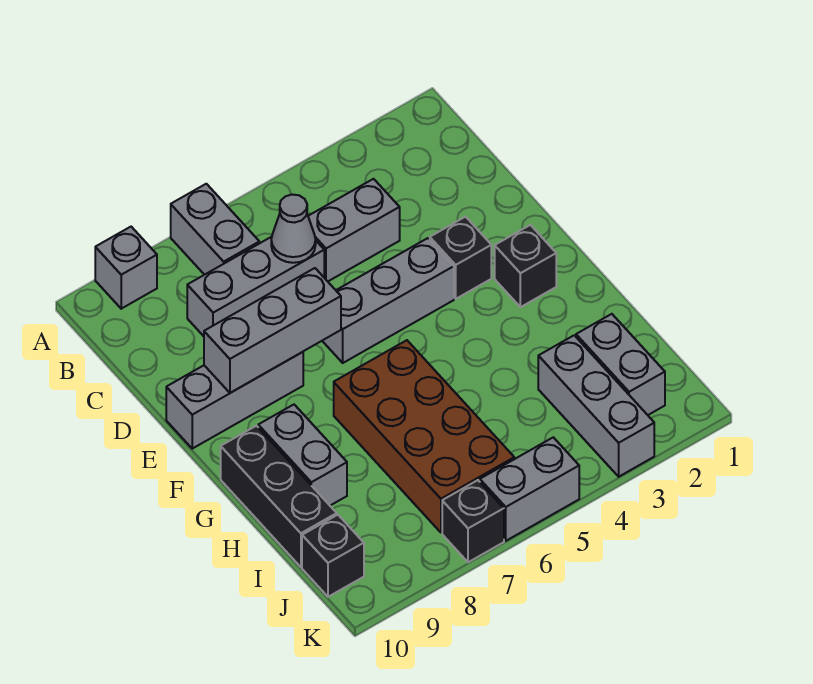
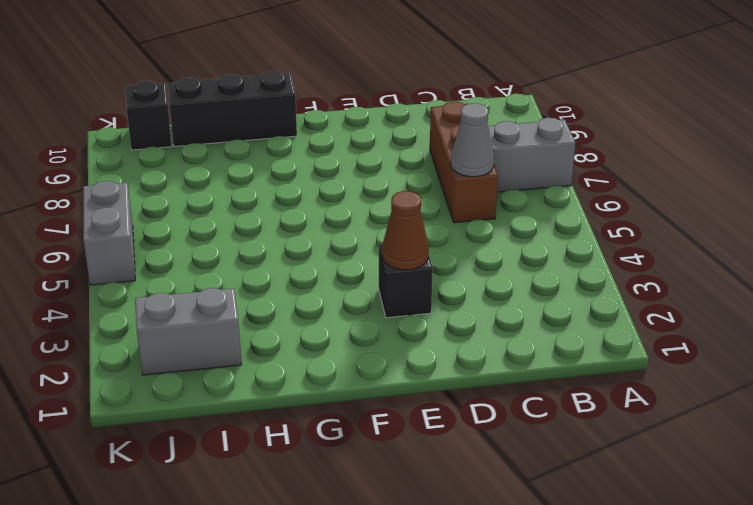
brown 1x3 brick [430,102,498,223] -> grey 1x3 brick [187,237,324,336]
brown 1x1 cone [382,191,429,270] -> none
none -> grey 1x1 brick [95,227,157,309]
none -> grey 1x2 brick [308,179,400,281]
none -> grey 1x3 brick [322,238,454,363]

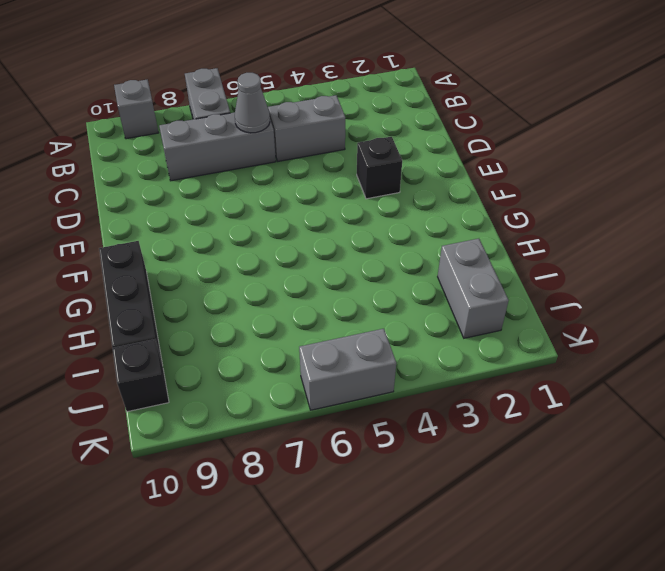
none -> grey 1x3 brick [322,238,454,363]
none -> grey 1x3 brick [166,352,303,449]
none -> black 1x1 brick [495,225,556,307]

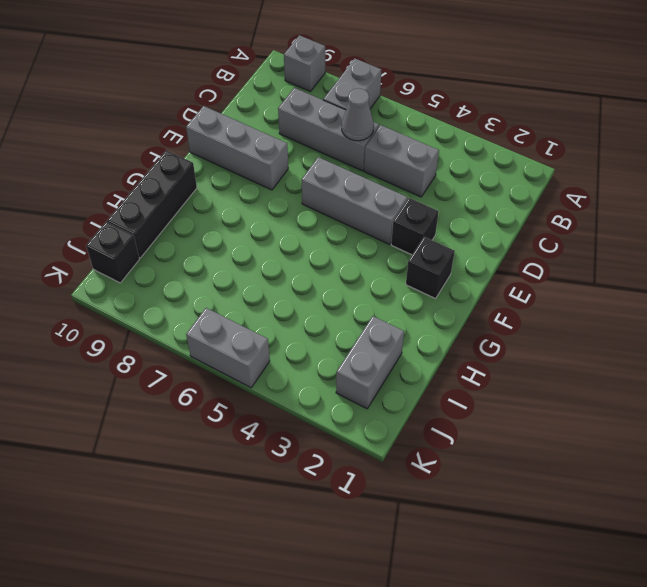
none -> brown 2x4 brick [334,340,514,533]
none -> grey 1x2 brick [258,405,347,506]
none -> grey 1x3 brick [538,335,654,477]

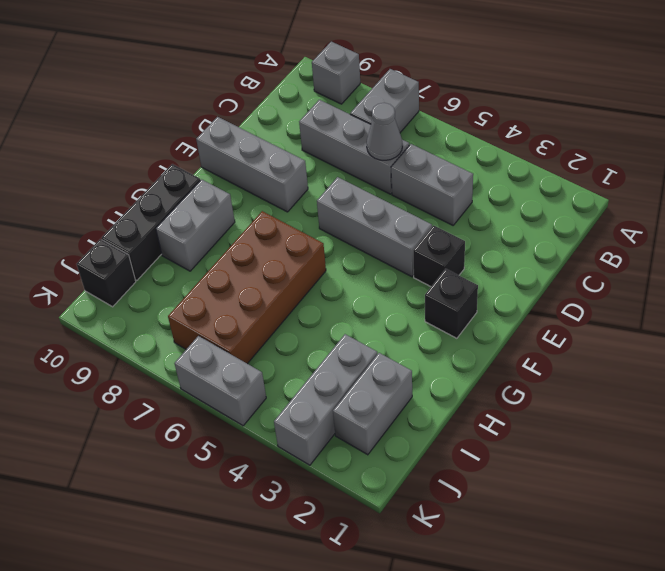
none -> black 1x1 brick [442,480,504,562]
none -> grey 1x3 brick [204,268,341,393]

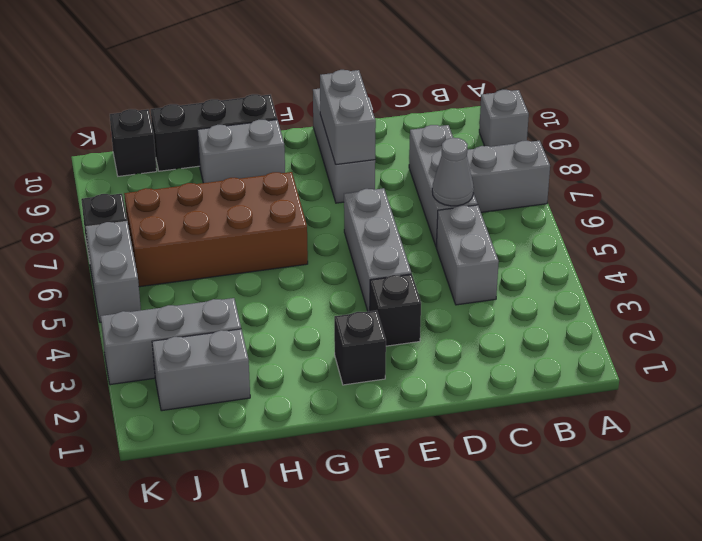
grey 1x2 brick [320,70,376,165] -> grey 1x3 brick [204,268,341,393]

